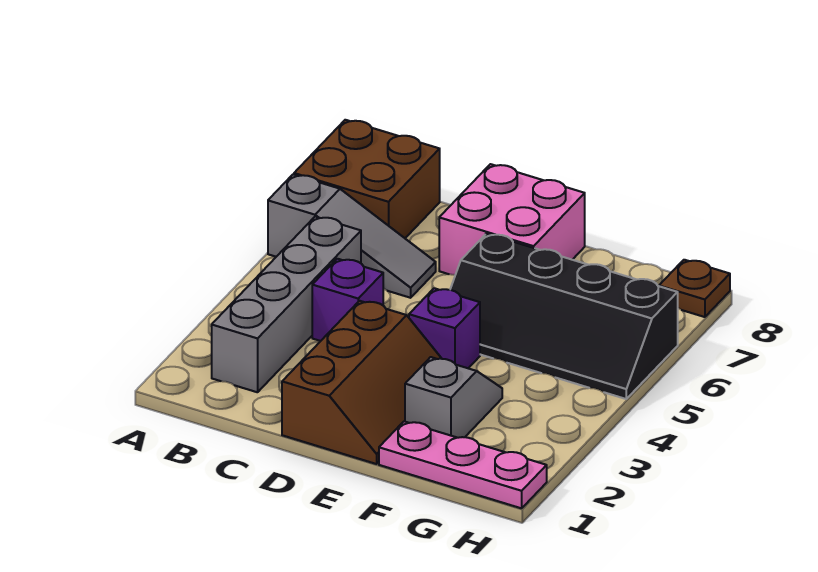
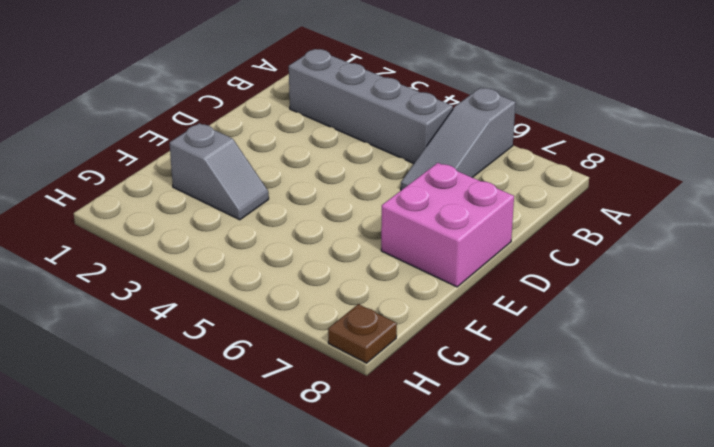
none -> brown 2x2 brick [294,120,440,238]
none -> purple 1x1 brick [312,259,383,341]

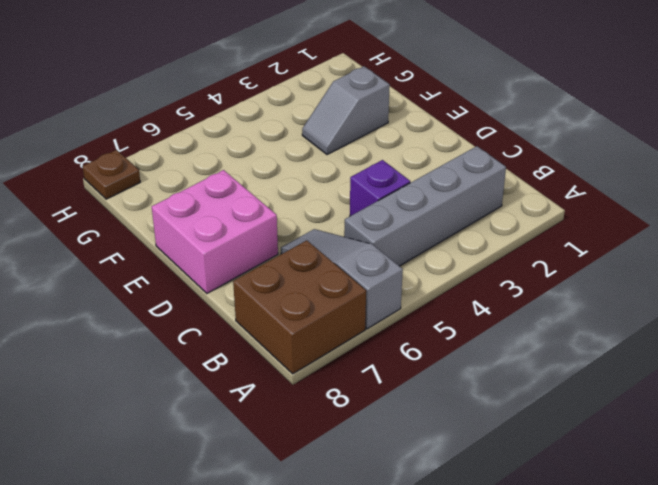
none -> brown 2x3 slope [282,301,442,464]
none -> purple 1x1 brick [409,288,480,368]

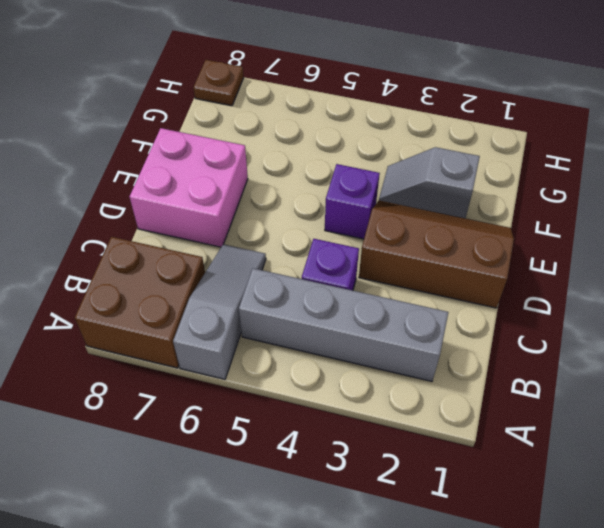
none -> black 2x4 slope [450,234,678,399]
none -> pink 1x3 plate [379,421,547,508]

